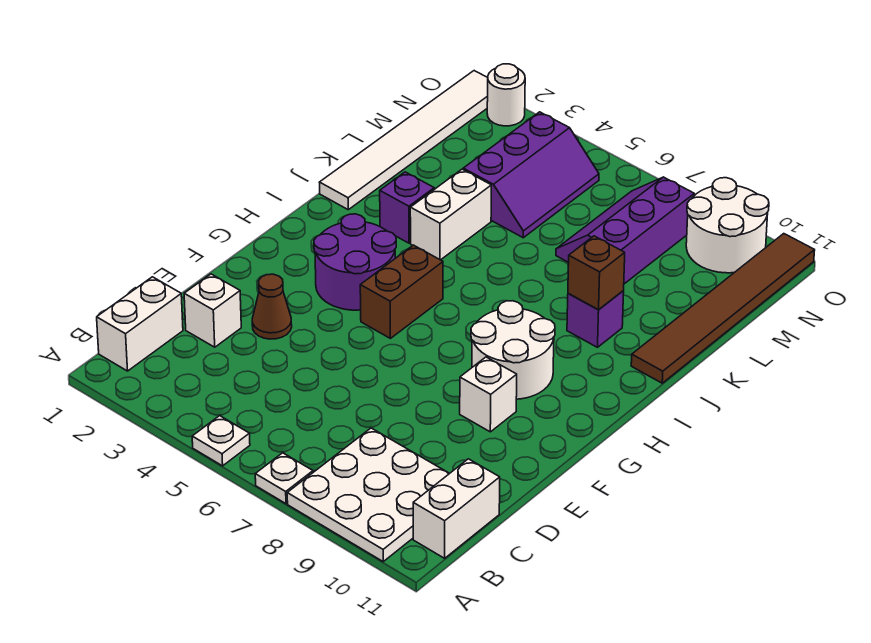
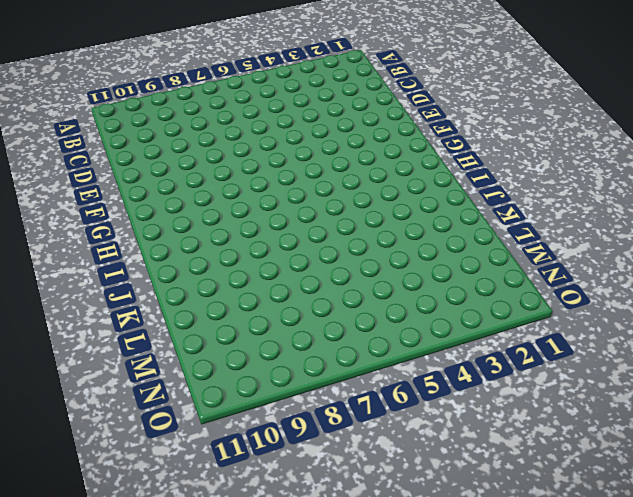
none -> white 1x1 plate [192,416,250,466]
none -> white 1x1 plate [255,453,313,504]
none -> white 3x3 plate [287,428,450,561]

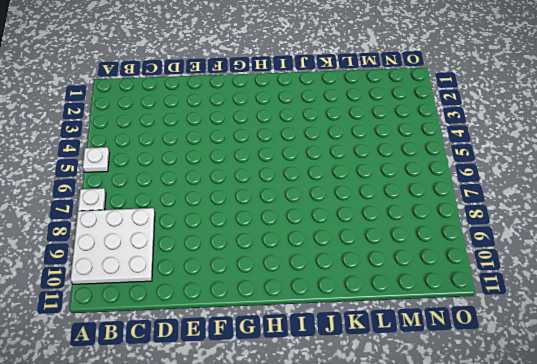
none -> white 1x2 brick [97,277,183,371]
none -> white 1x2 brick [413,459,500,558]
none -> white 1x1 brick [184,274,241,347]

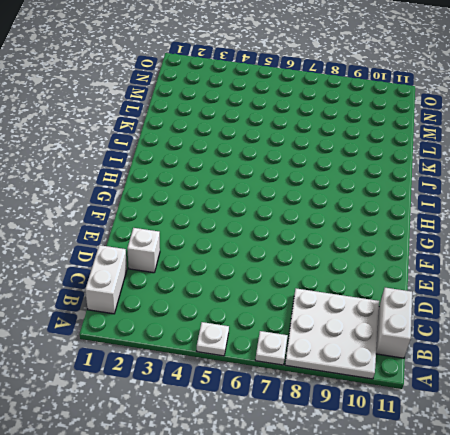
none -> brown 1x1 cone [252,274,292,339]
none -> white 1x1 brick [460,357,517,432]
none -> purple 2x2 round brick [314,214,396,310]

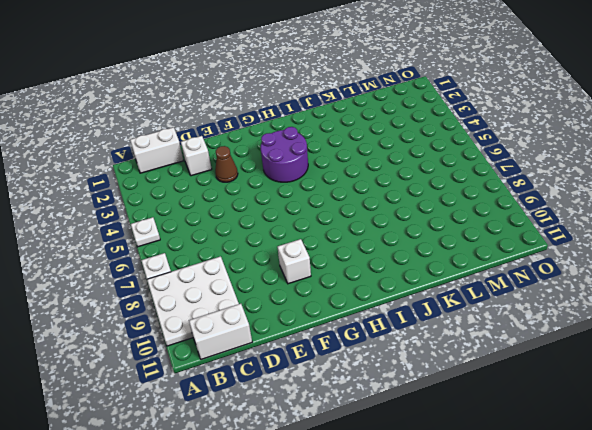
none -> brown 1x2 brick [360,245,443,338]
none -> white 2x2 round brick [471,301,555,399]
none -> white 1x6 tile [319,71,488,210]

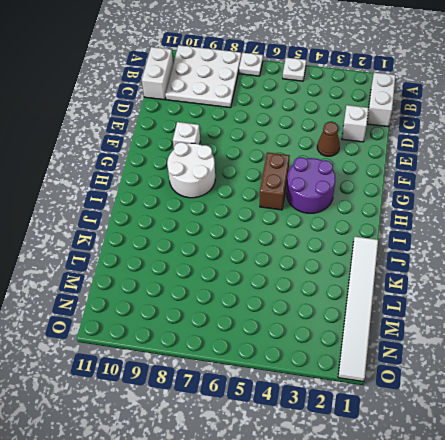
none -> purple 1x1 brick [380,172,434,243]
none -> white 1x2 brick [410,169,491,260]
none -> purple 1x1 brick [567,291,624,347]

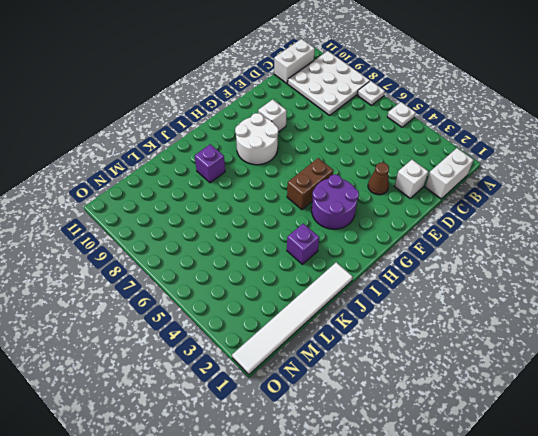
none -> white 1x2 brick [410,169,491,260]
none -> brown 1x6 tile [631,234,815,383]
none -> purple 2x3 slope [463,112,599,238]

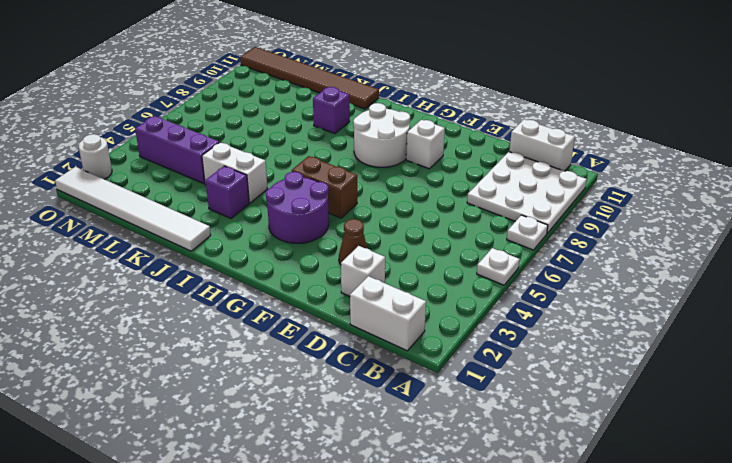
none -> purple 2x3 slope [556,177,694,284]
none -> white 2x2 round brick [686,178,769,273]
none -> brown 1x1 brick [568,236,625,310]

